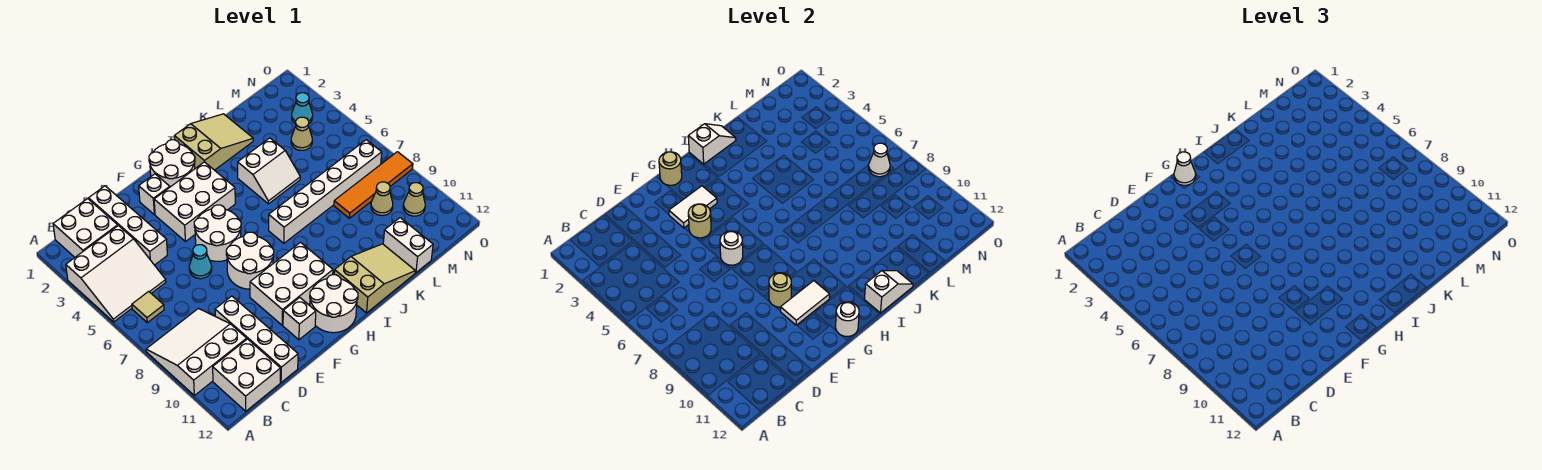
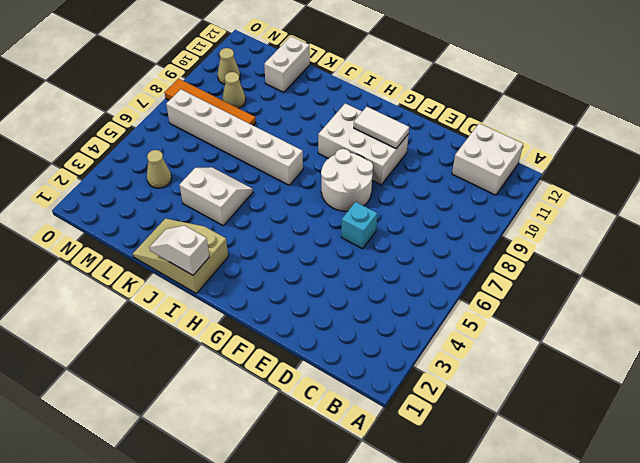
cyan 1x1 brick [341,202,377,249] -> cyan 1x1 cone [189,245,212,279]
none -> white 3x3 slope [66,226,166,322]
none -> white 3x3 slope [146,309,247,395]
none -> white 2x2 brick [53,199,118,257]
none -> tan 1x1 tile [132,291,164,323]

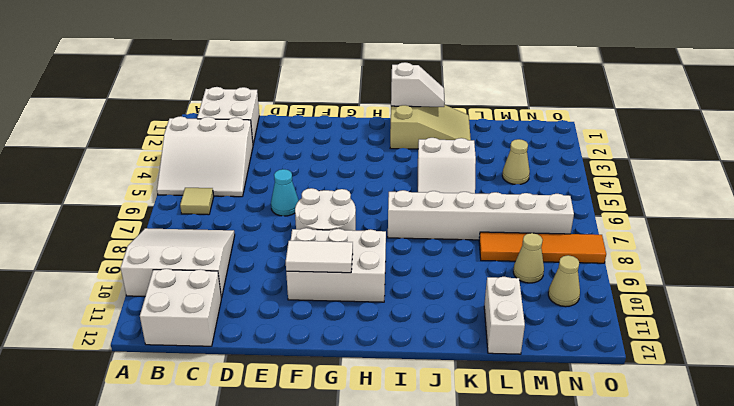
none -> white 1x4 brick [89,186,167,265]
none -> white 1x4 brick [215,296,298,383]
none -> white 1x1 brick [139,174,170,215]
none -> white 2x3 brick [154,162,235,242]

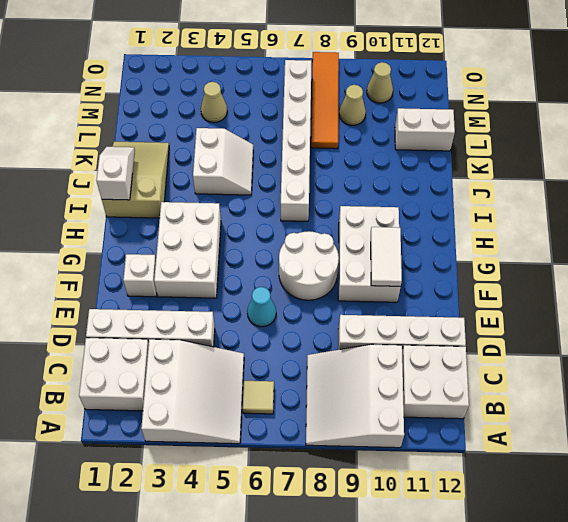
none -> white 2x2 round brick [194,205,241,261]
none -> white 1x1 brick [283,297,316,340]
none -> white 2x2 round brick [149,140,195,187]
none -> white 2x2 round brick [310,275,358,333]

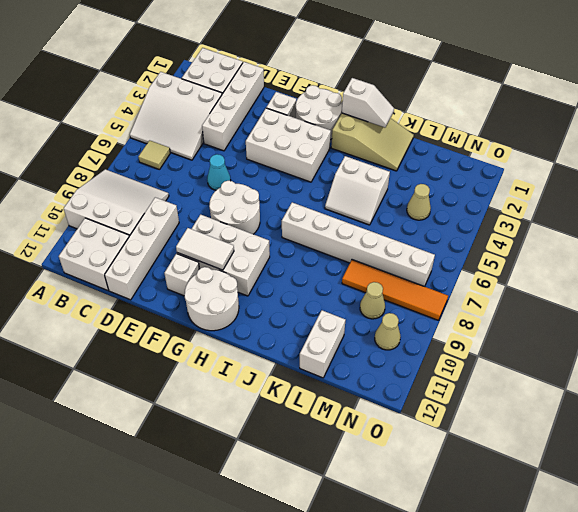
none -> white 2x2 round brick [194,205,241,261]
none -> tan 2x3 slope [334,244,415,313]
none -> cyan 1x1 cone [292,93,313,124]
none -> white 1x2 tile [669,186,717,228]

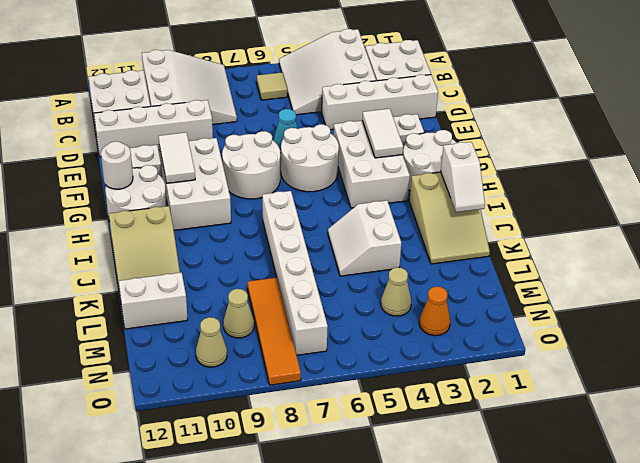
orange 1x1 cone [419,287,450,336] -> cyan 1x1 cone [292,93,313,124]
none -> tan 1x1 round brick [688,204,711,238]
none -> white 1x1 round brick [720,231,743,265]
none -> tan 1x1 round brick [769,273,791,307]
none -> tan 1x1 round brick [659,152,682,185]

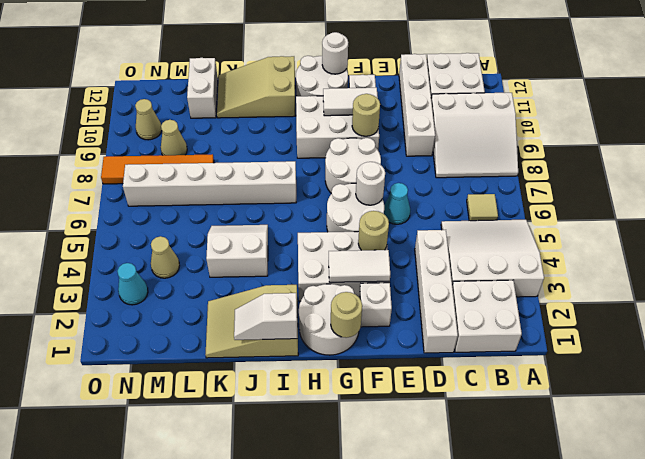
none -> white 1x2 slope [864,270,913,313]
none -> white 1x1 cone [869,143,890,177]
none -> white 1x1 cone [1174,152,1196,185]

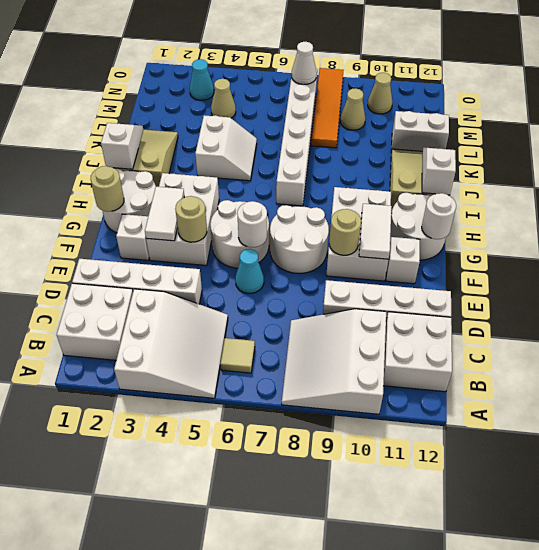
none -> white 1x1 cone [1174,152,1196,185]

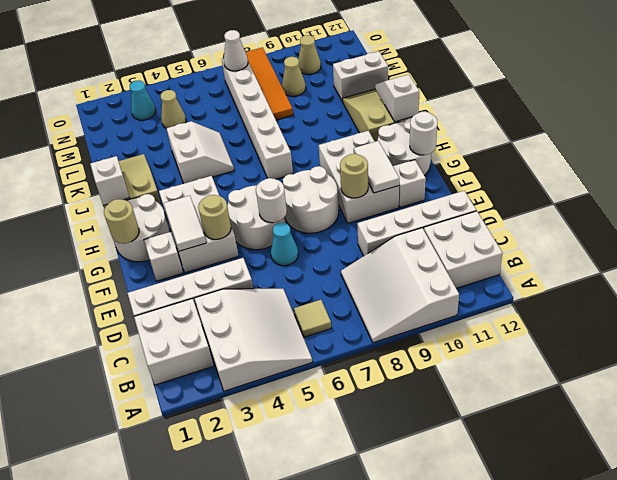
none -> white 1x1 cone [1174,152,1196,185]

